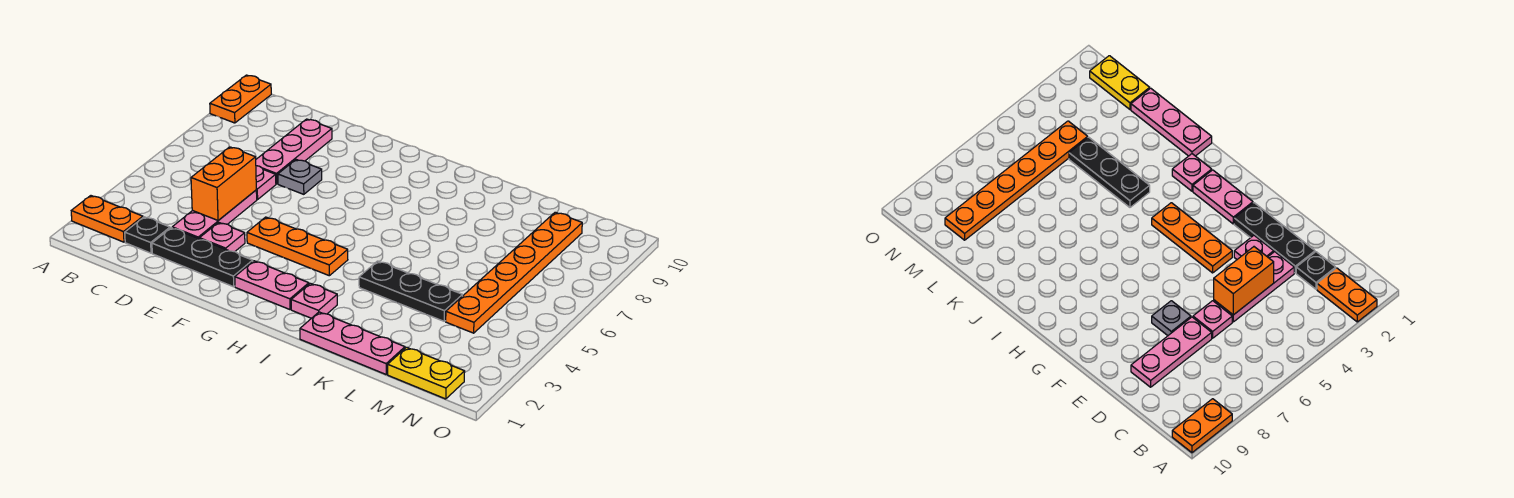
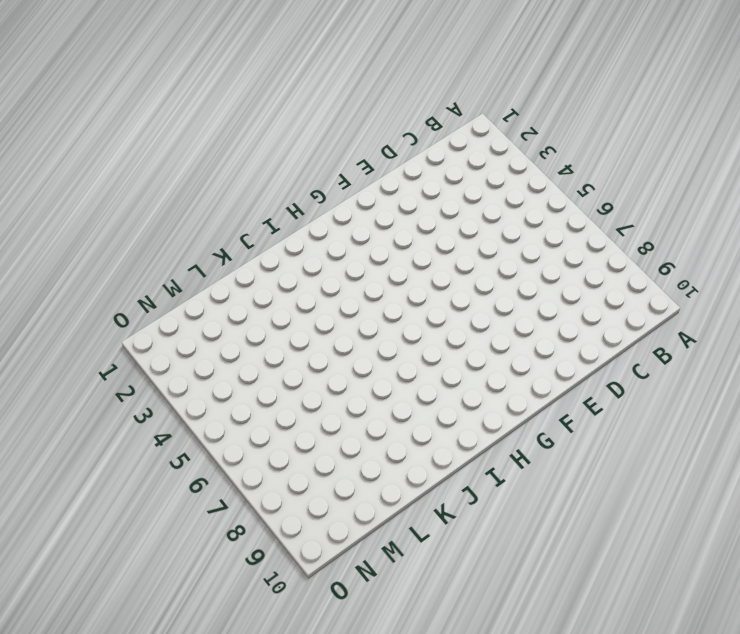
none -> orange 1x2 plate [71,196,143,242]
none -> orange 1x2 plate [210,75,271,123]
none -> black 1x1 plate [125,217,170,253]

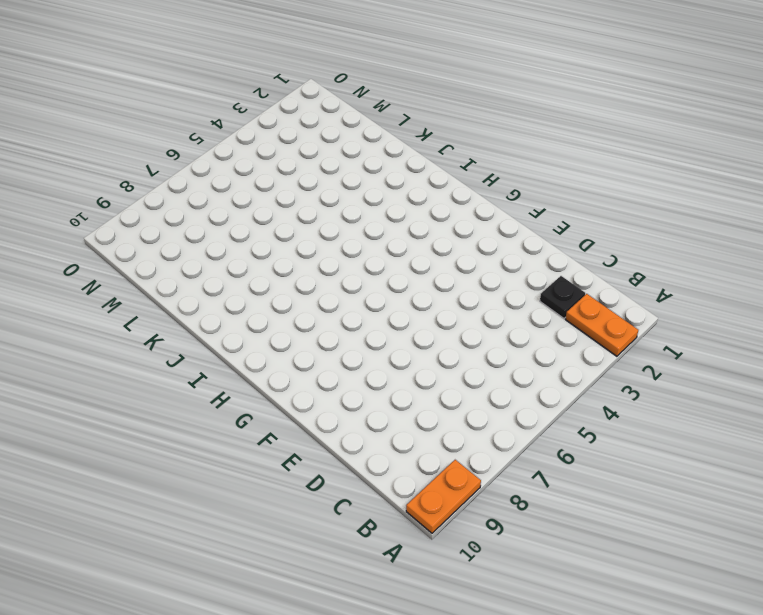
none -> black 1x3 plate [152,228,253,287]
none -> pink 1x3 plate [172,190,257,239]
none -> pink 1x1 plate [256,166,276,200]

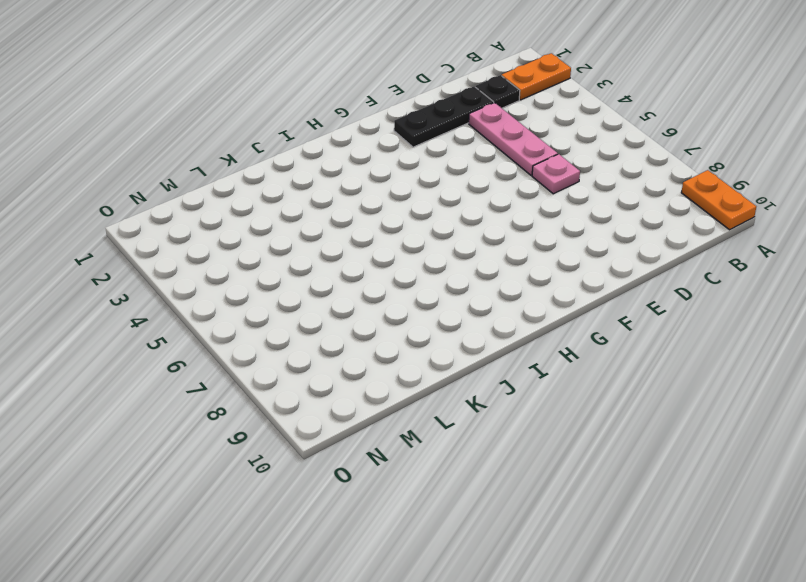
none -> pink 1x3 plate [256,119,332,184]
none -> pink 1x1 plate [200,222,245,252]
none -> grey 1x1 plate [278,160,322,194]

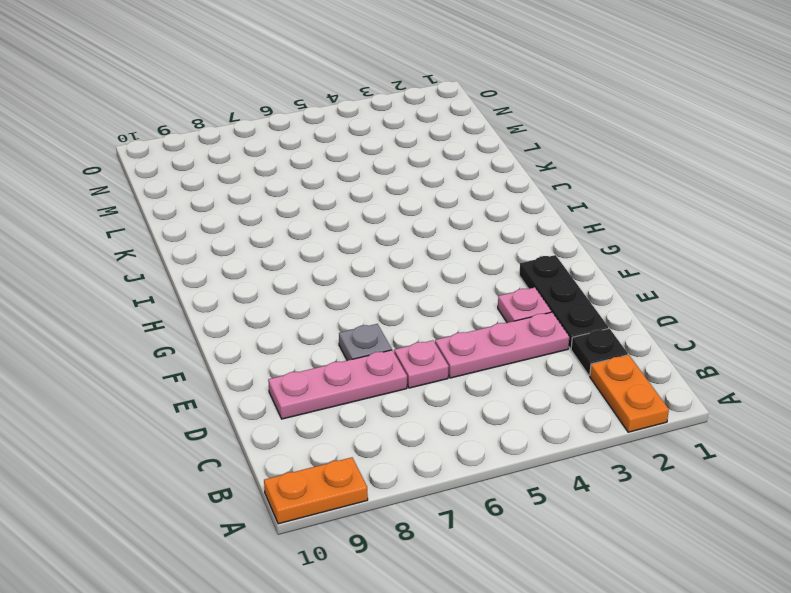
none -> orange 1x3 plate [247,217,348,276]
none -> pink 1x2 plate [235,261,309,310]
none -> pink 1x1 plate [291,283,337,318]

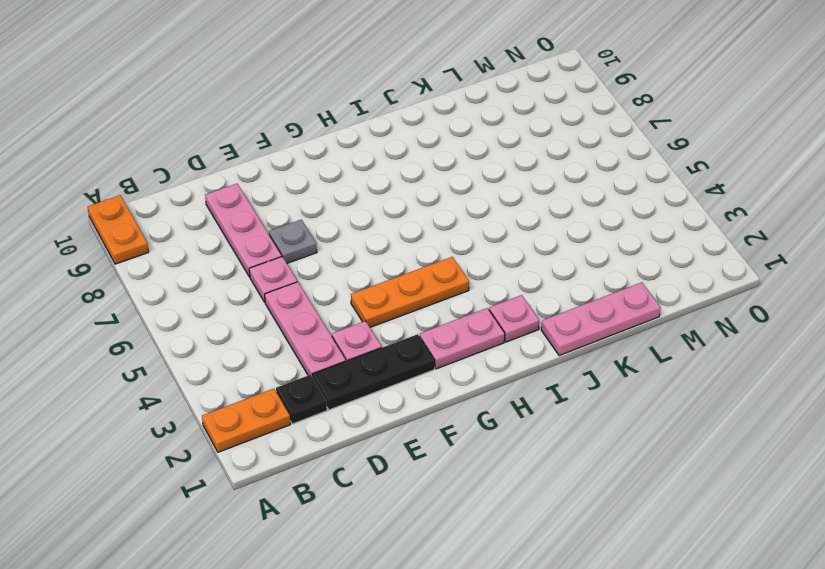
none -> black 1x3 plate [359,261,462,321]
none -> yellow 1x2 plate [388,347,465,399]
none -> orange 1x6 plate [446,212,582,333]

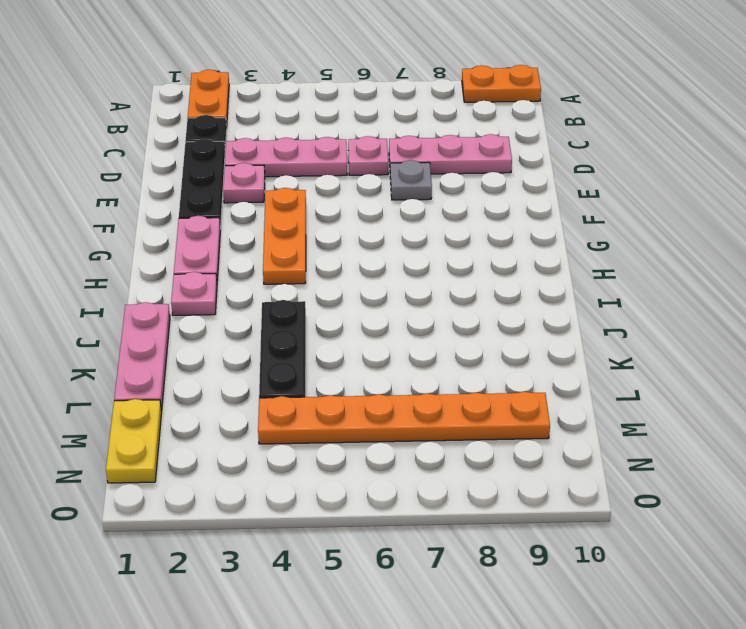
none -> orange 1x2 brick [191,147,256,220]

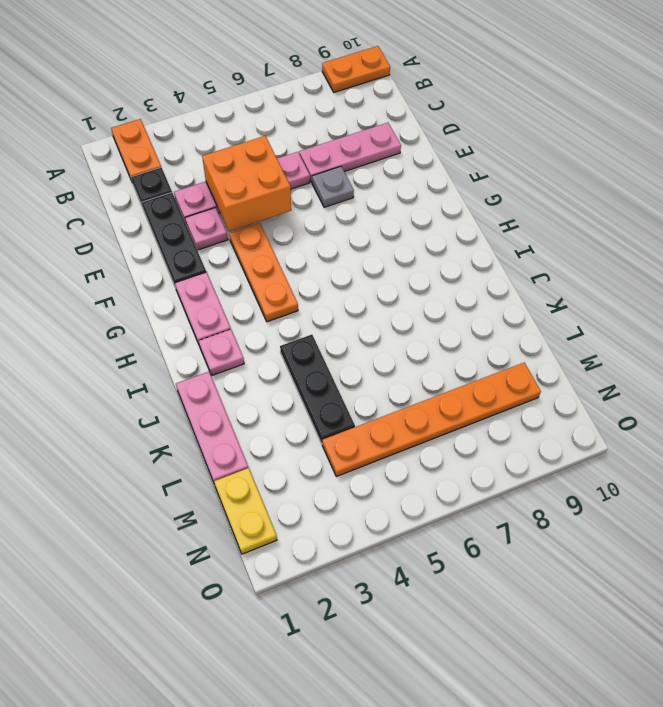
orange 2x2 brick [202,136,291,231] -> orange 1x2 brick [191,147,256,220]

